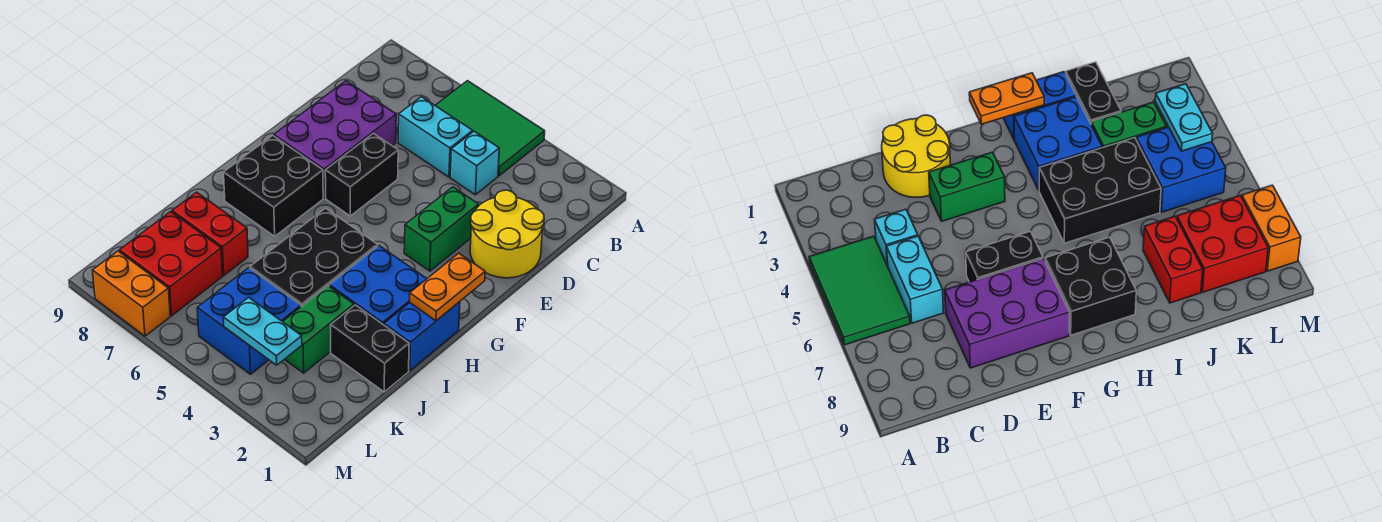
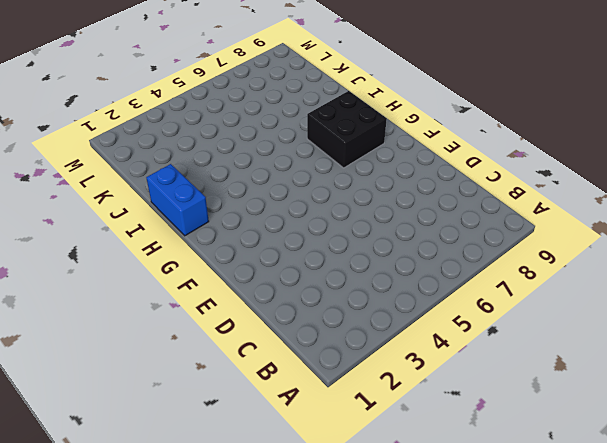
none -> green 2x3 tile [435,81,545,176]
none -> cyan 1x1 brick [450,132,499,195]
none -> cyan 1x2 brick [398,97,473,177]

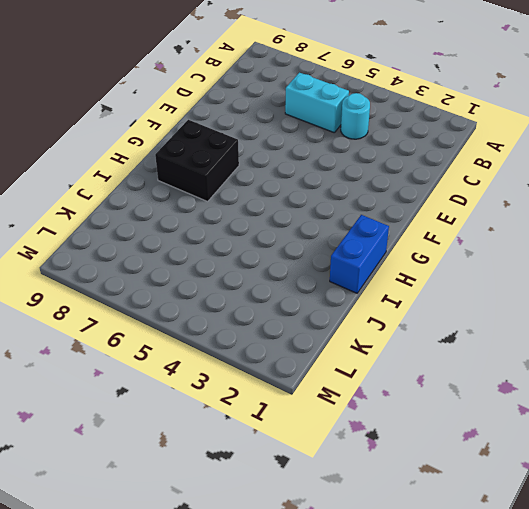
cyan 1x1 round brick [341,93,370,139] -> cyan 1x1 brick [450,132,499,195]
none -> green 2x3 tile [435,81,545,176]
none -> yellow 2x2 round brick [470,190,544,278]
none -> purple 2x3 brick [274,81,396,198]

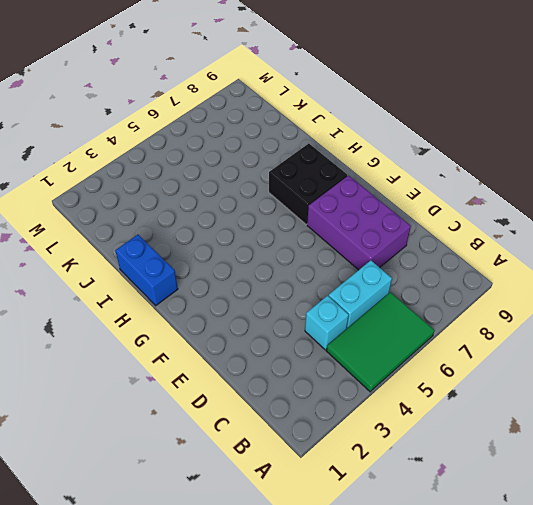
none -> yellow 2x2 round brick [470,190,544,278]
none -> green 1x2 brick [404,187,479,271]
none -> black 1x2 brick [325,133,398,216]

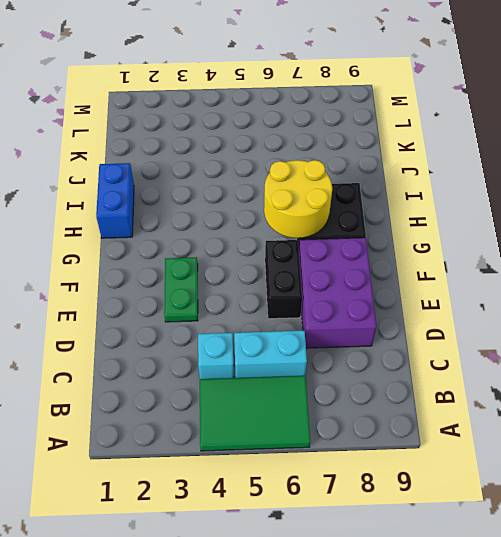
green 1x2 plate [164,257,198,322] -> green 1x2 brick [404,187,479,271]
yellow 2x2 round brick [264,160,332,238] -> yellow 2x2 round brick moved to [470,190,544,278]
none -> blue 2x2 brick [329,246,427,325]
none -> black 2x3 brick [250,208,378,307]
none -> black 1x2 brick [331,305,409,392]

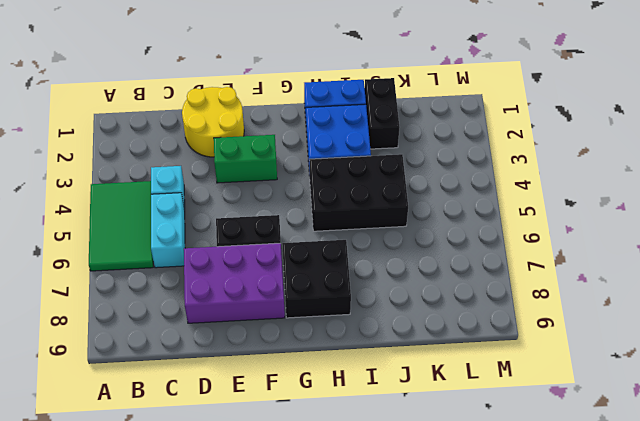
none -> green 1x2 brick [283,286,354,373]
none -> red 1x2 brick [172,192,248,275]
none -> blue 2x2 brick [197,268,301,374]

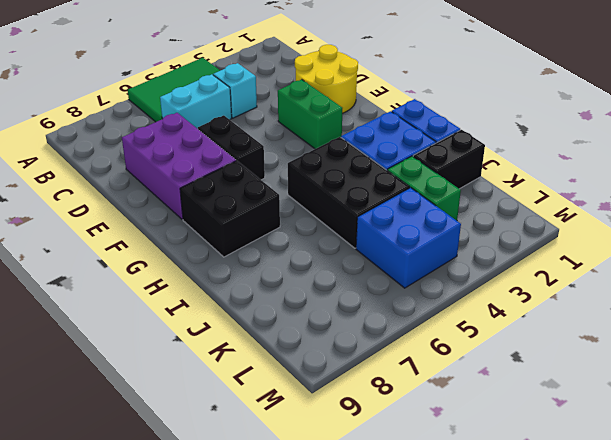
none -> red 1x2 brick [172,192,248,275]
none -> red 2x2 brick [119,212,223,316]
none -> orange 1x2 brick [92,251,170,336]

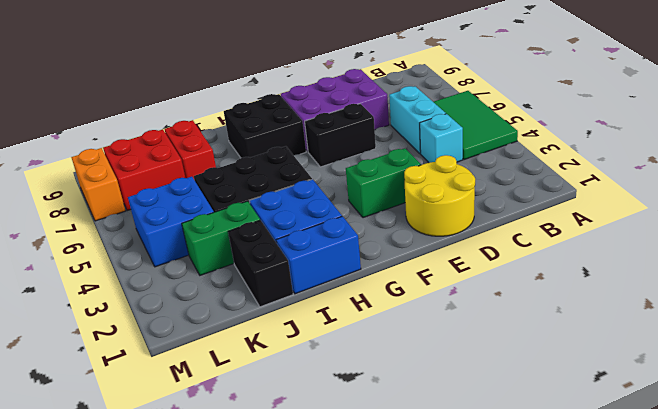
none -> orange 1x2 plate [410,253,485,321]
none -> cyan 1x2 plate [223,297,302,365]

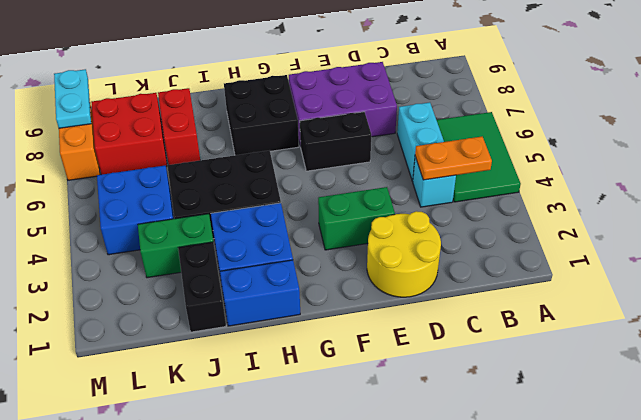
orange 1x2 plate [415,137,492,180] -> orange 1x2 plate moved to [410,253,485,321]
cyan 1x2 plate [54,69,91,128] -> cyan 1x2 plate moved to [223,297,302,365]

